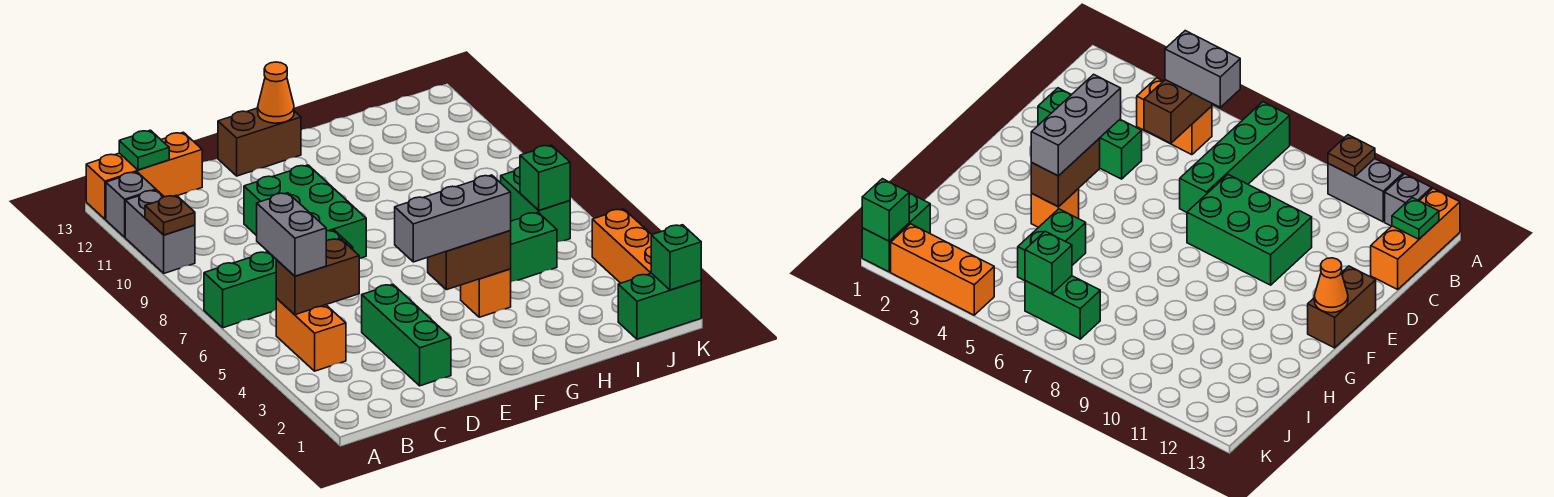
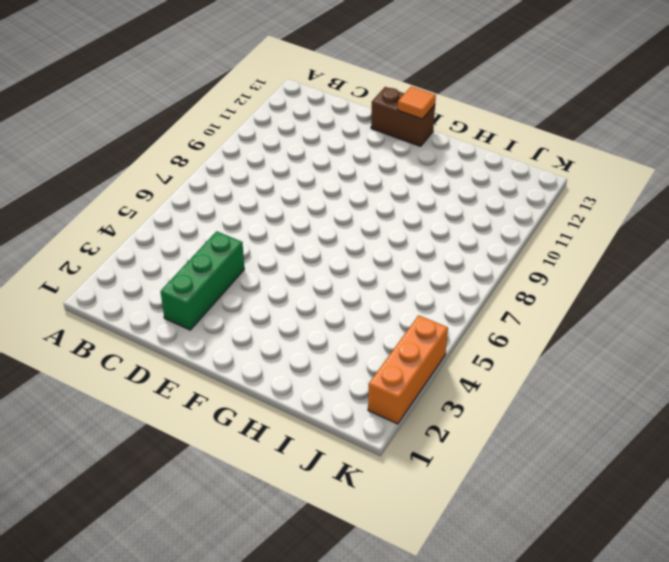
orange 1x1 tile [398,86,436,119] -> orange 1x1 cone [258,62,294,123]
none -> green 1x4 brick [204,230,353,328]
none -> grey 1x2 brick [125,190,195,273]
none -> grey 1x1 brick [106,172,156,237]

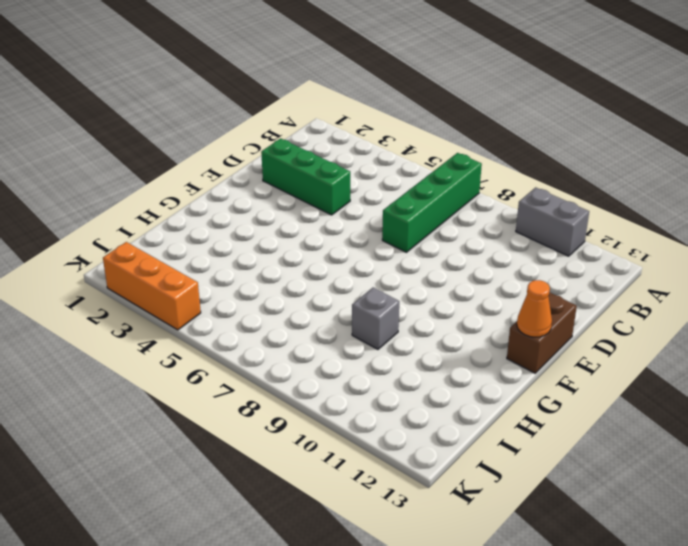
grey 1x1 brick [352,288,399,349] -> grey 1x1 brick moved to [106,172,156,237]
none -> orange 1x3 brick [86,132,202,219]
none -> orange 1x2 brick [276,298,346,371]
none -> green 2x3 brick [244,165,366,258]

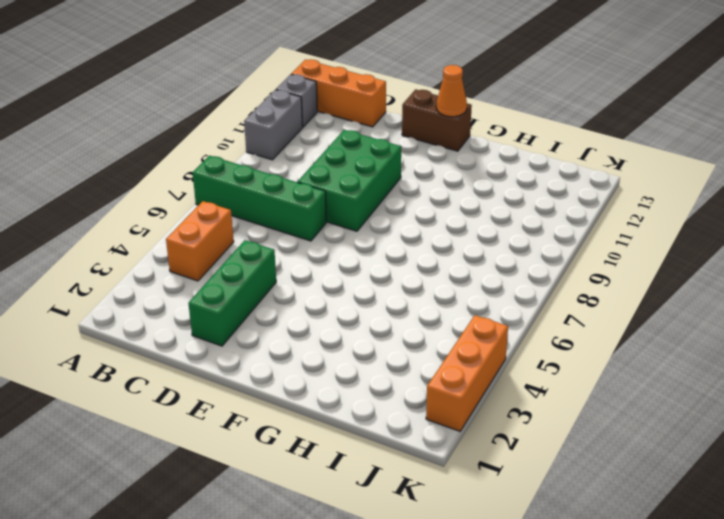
none -> orange 1x1 brick [461,269,511,317]
none -> green 1x2 brick [510,213,557,282]
none -> green 1x2 brick [618,273,701,339]

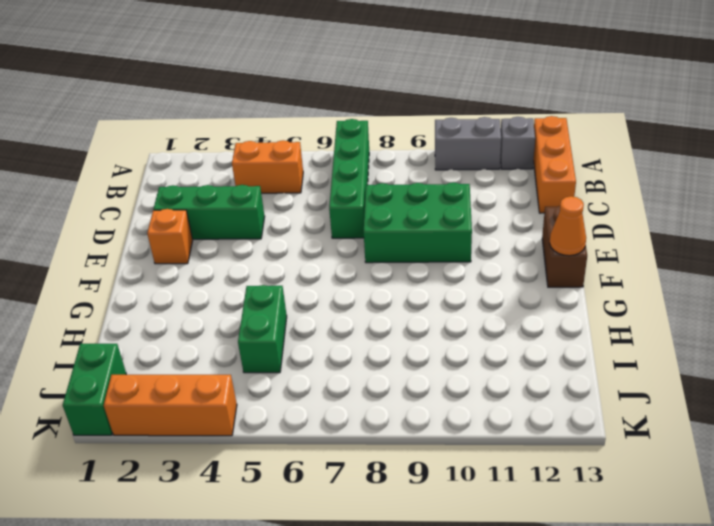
orange 1x1 brick [147,209,193,264] -> orange 1x1 brick moved to [461,269,511,317]
none -> green 1x2 brick [501,167,570,242]
none -> brown 1x1 plate [145,195,195,235]
none -> brown 1x2 brick [276,239,359,315]

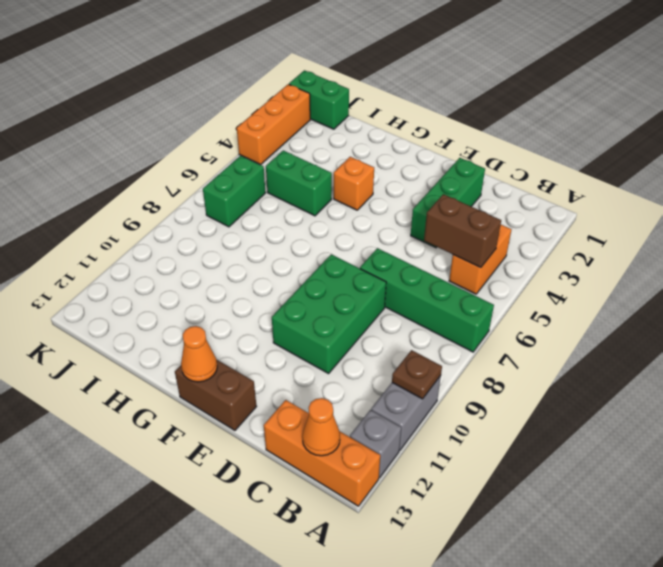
orange 1x1 cone [302,398,340,456] -> green 1x1 plate [119,130,169,170]
none -> brown 1x2 brick [428,231,511,290]
none -> green 1x1 brick [520,145,570,210]
none -> green 1x1 brick [651,225,701,290]

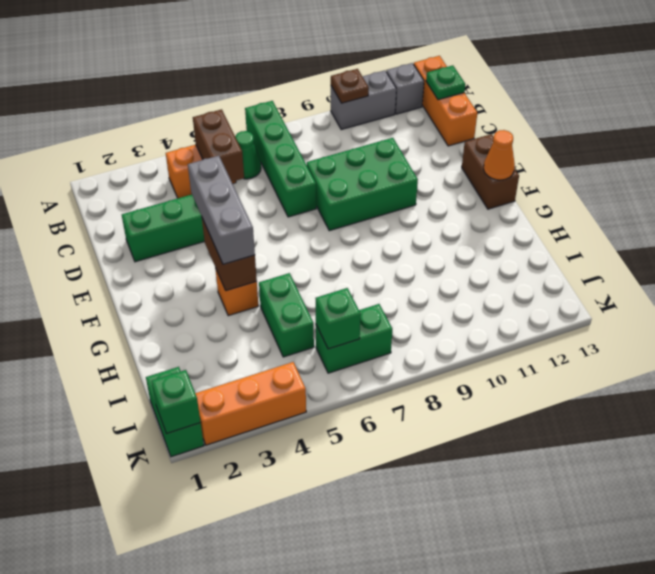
green 1x1 cone [235,131,261,179] -> none
none -> grey 1x2 brick [257,193,326,276]

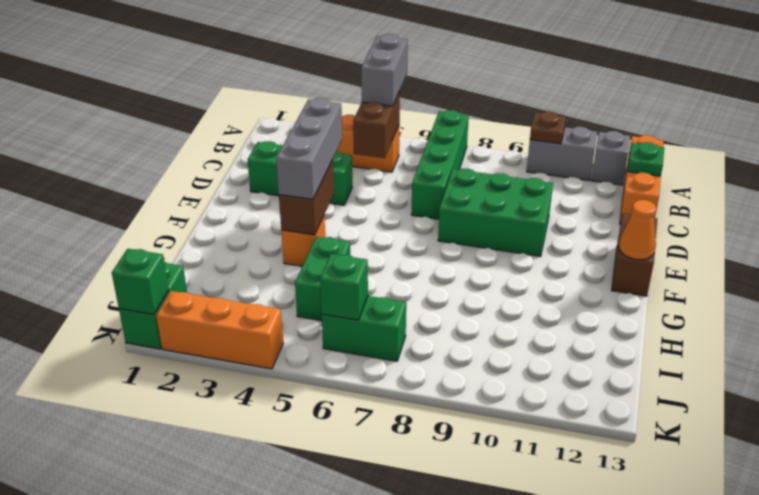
grey 1x2 brick [361,34,408,106] -> grey 1x2 brick turned to [257,193,326,276]

